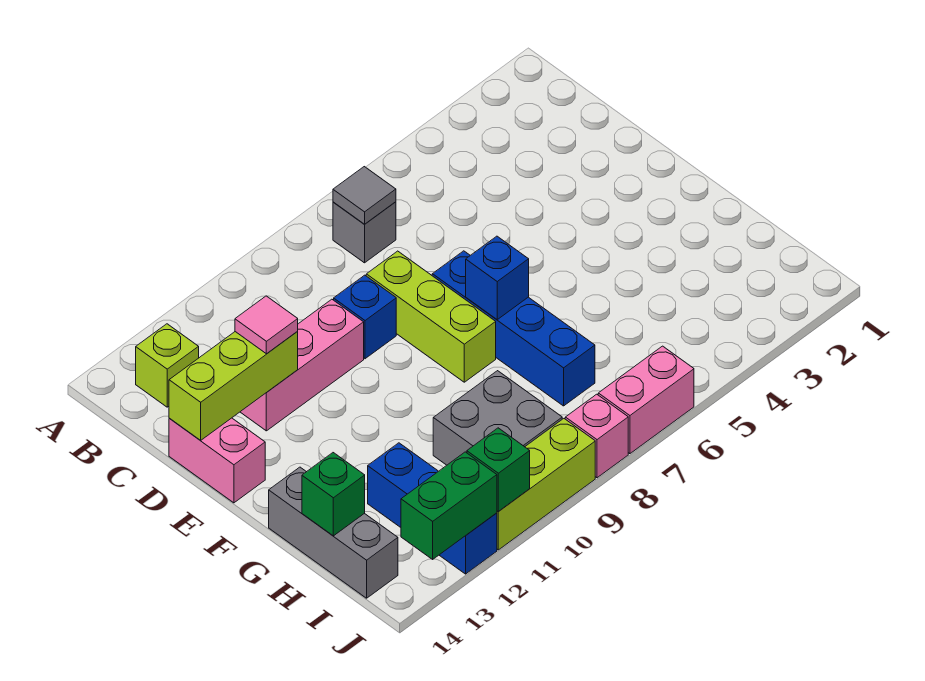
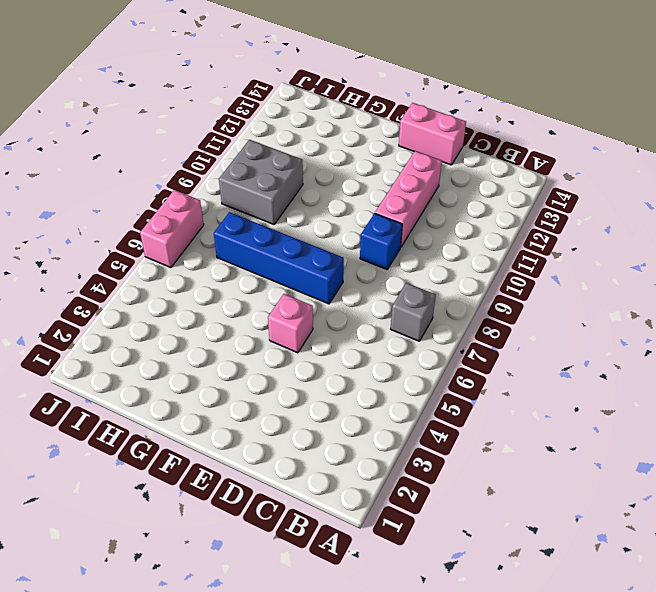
pink 1x1 brick [268,294,313,353] -> pink 1x1 brick moved to [565,394,628,478]
none -> lime 1x1 brick [136,324,199,407]
none -> lime 1x3 brick [366,251,496,382]
none -> grey 1x3 brick [269,467,398,598]

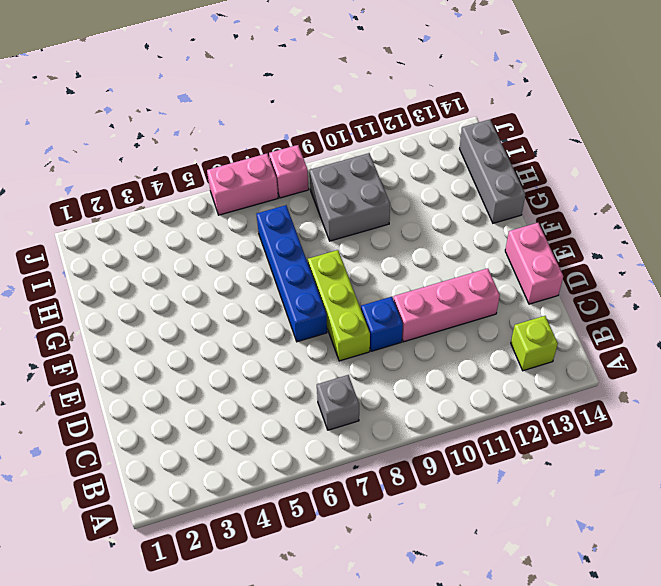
none -> blue 1x3 brick [368,443,497,574]
none -> lime 1x3 brick [497,419,595,550]
none -> grey 1x1 tile [333,167,396,224]

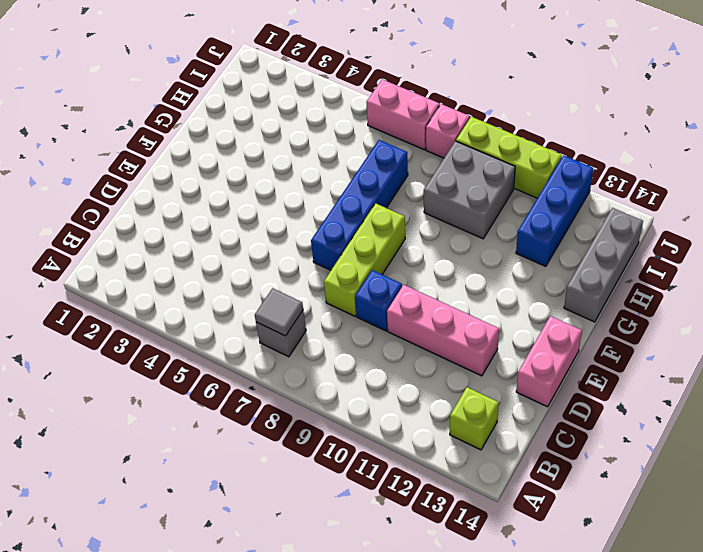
none -> lime 1x3 brick [169,331,298,440]
none -> blue 1x1 brick [466,236,529,319]
none -> green 1x1 brick [302,453,365,536]

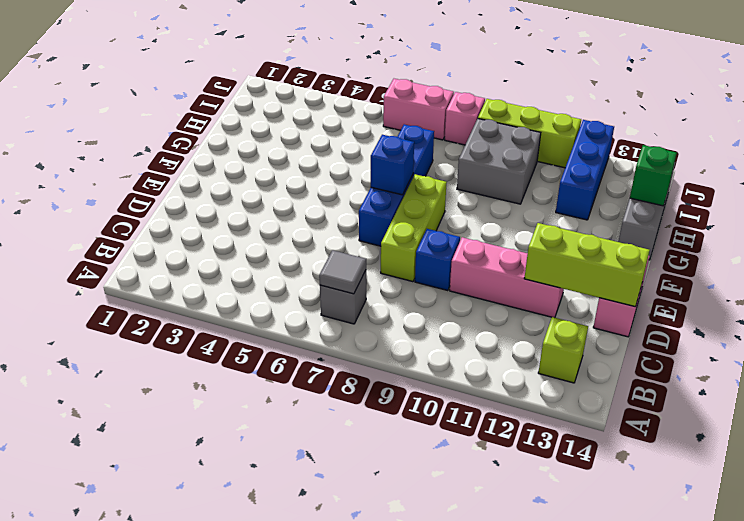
none -> green 1x1 brick [467,428,530,512]
none -> green 1x2 brick [401,452,497,559]
none -> pink 1x1 tile [235,296,298,354]

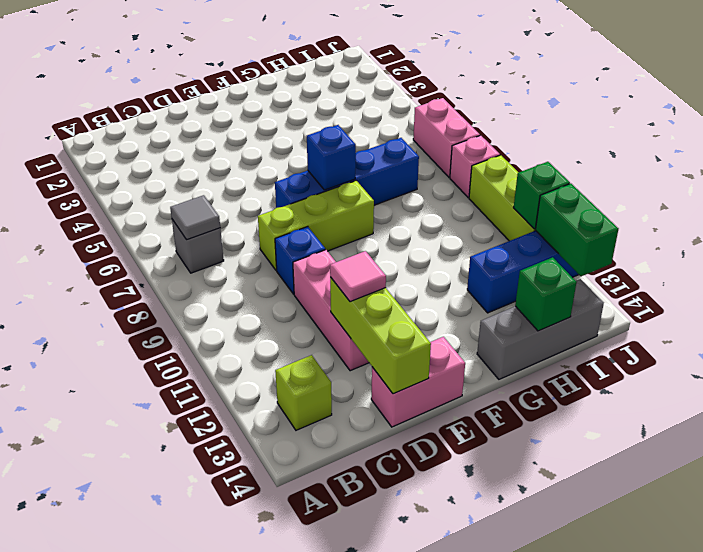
none -> grey 2x2 brick [433,371,562,465]

